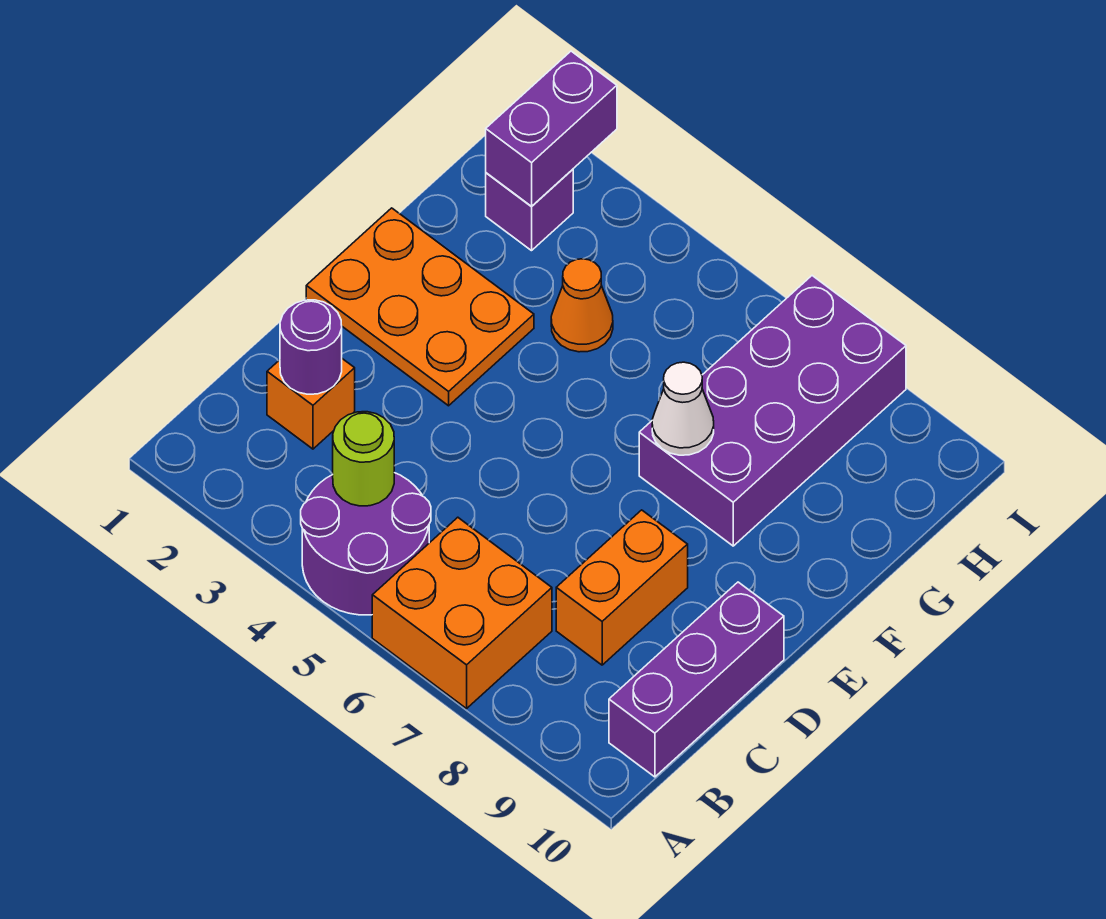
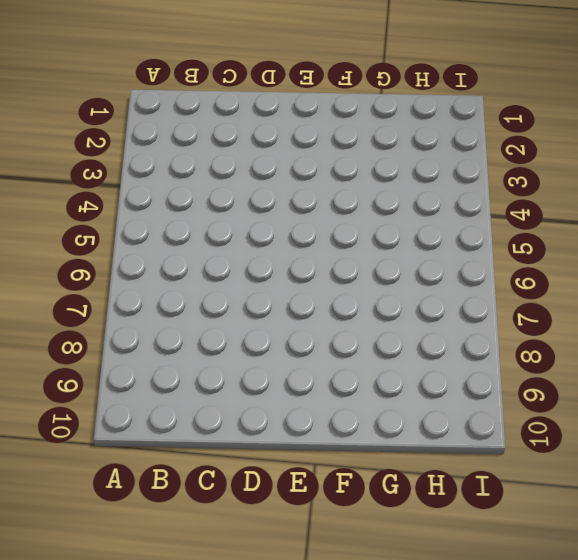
none -> purple 2x2 round brick [301,473,431,615]
none -> orange 2x2 brick [372,517,552,709]
none -> purple 1x3 brick [609,582,784,777]

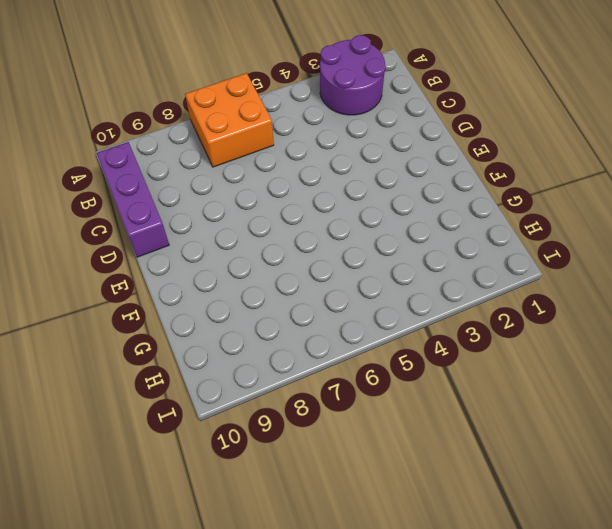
purple 2x2 round brick [320,35,386,115] -> purple 2x2 round brick moved to [301,473,431,615]
none -> orange 1x1 brick [267,359,355,449]
none -> orange 1x2 brick [556,510,688,665]
none -> orange 2x3 plate [306,208,534,406]

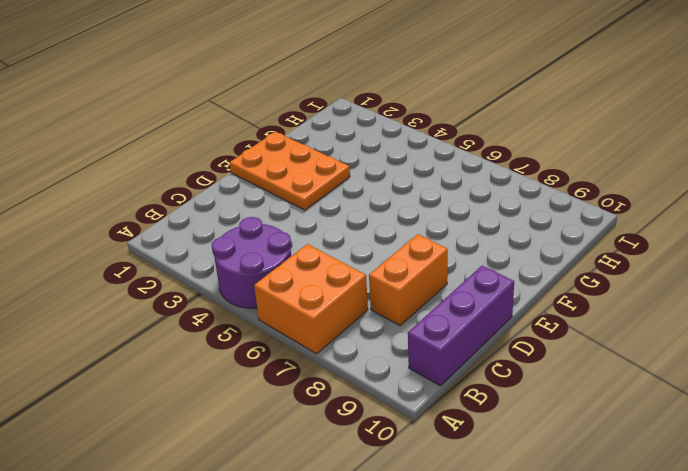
none -> orange 1x1 brick [267,359,355,449]
none -> purple 2x4 brick [639,276,906,546]
none -> orange 1x1 cone [551,259,613,352]

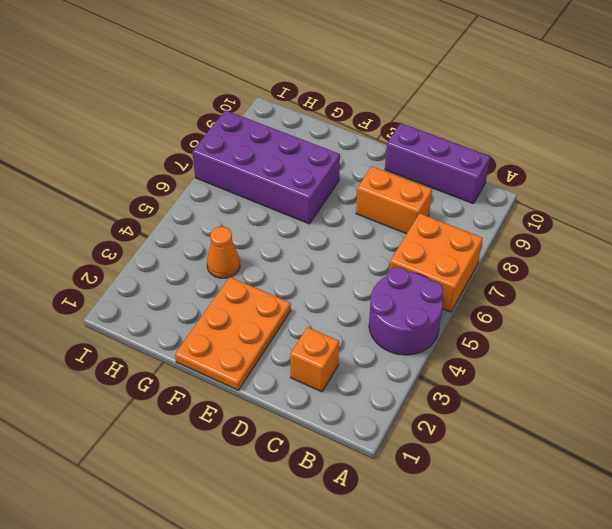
none -> purple 1x1 brick [486,169,573,251]
none -> lime 1x1 round brick [333,412,394,506]
none -> purple 1x1 round brick [280,300,342,394]

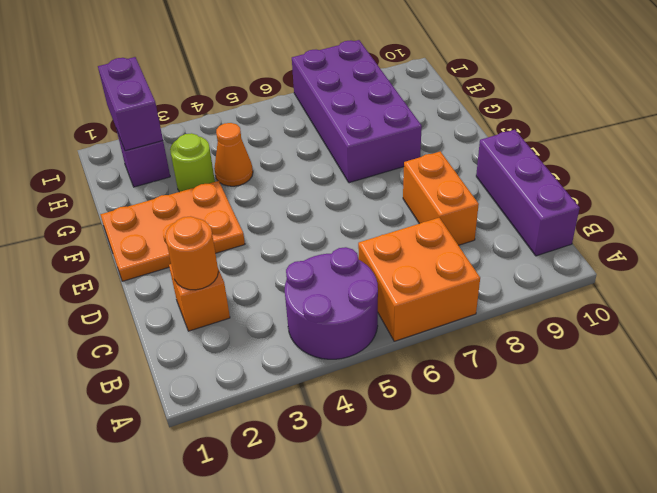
orange 1x1 round brick [165,216,218,290] -> purple 1x1 round brick [280,300,342,394]
lime 1x1 round brick [170,133,215,192] -> lime 1x1 round brick moved to [333,412,394,506]
none -> white 1x1 cone [652,362,714,455]

